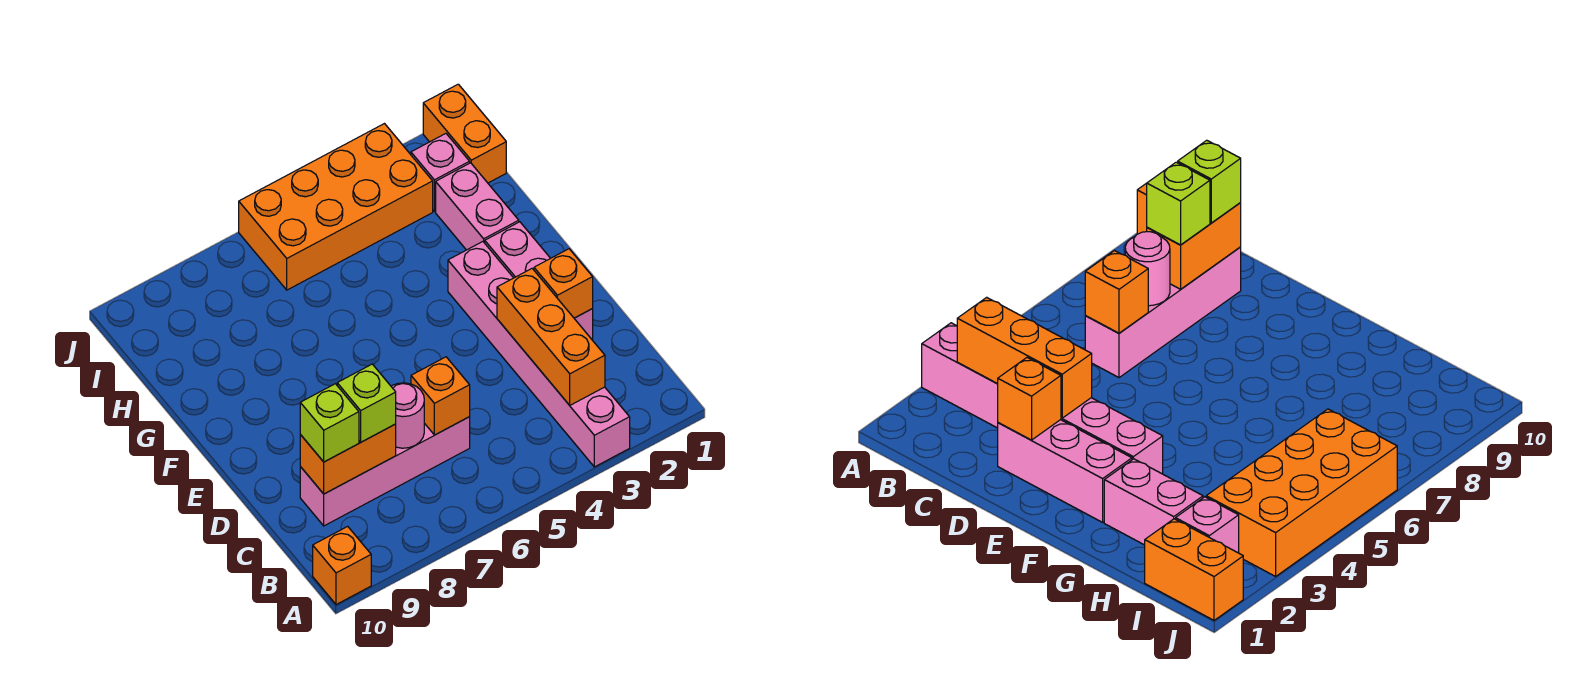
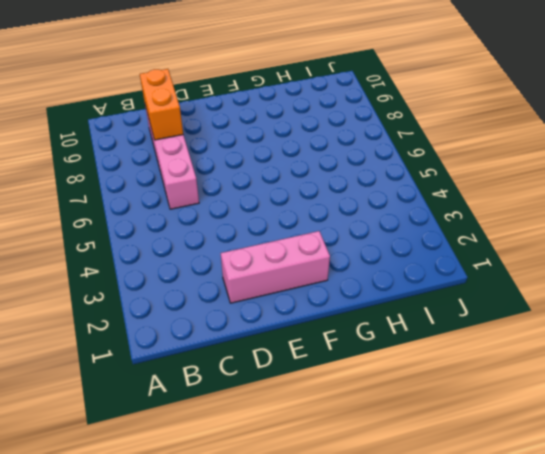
none -> pink 1x6 brick [448,242,630,467]
none -> orange 1x1 brick [313,526,371,605]
none -> pink 1x2 brick [436,163,519,250]

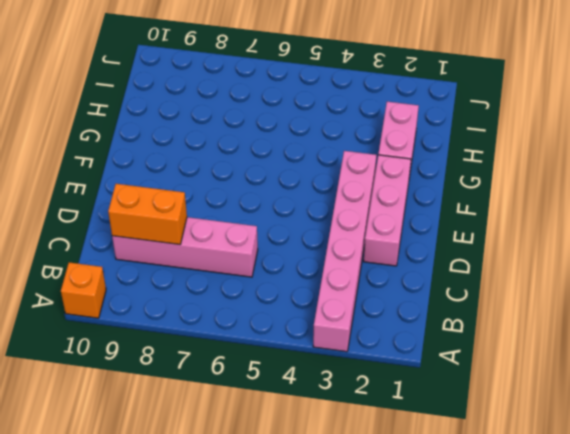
none -> orange 1x2 brick [423,84,506,183]
none -> pink 1x1 brick [411,134,470,211]
none -> orange 2x4 brick [239,124,433,290]

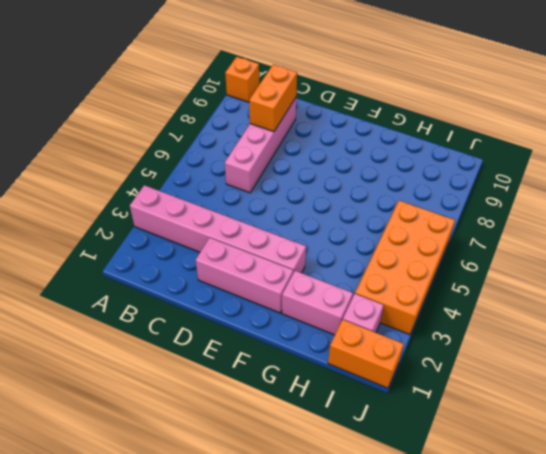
none -> orange 1x3 brick [497,269,605,405]
none -> orange 1x1 brick [411,357,470,435]
none -> pink 1x1 round brick [391,383,424,448]

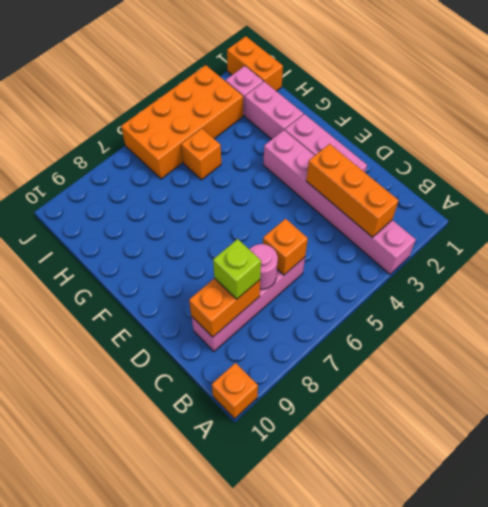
orange 1x1 brick [181,129,221,180] -> orange 1x1 brick moved to [534,249,593,318]
none -> lime 1x1 brick [300,384,359,462]

